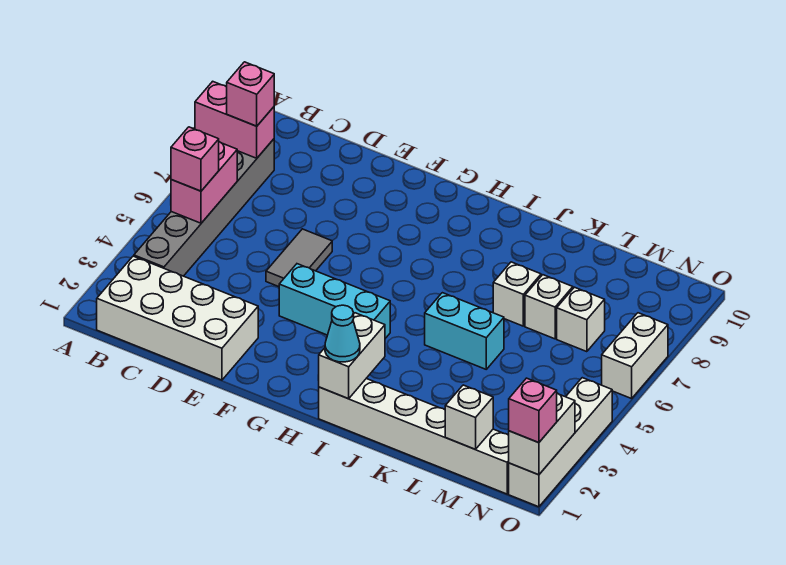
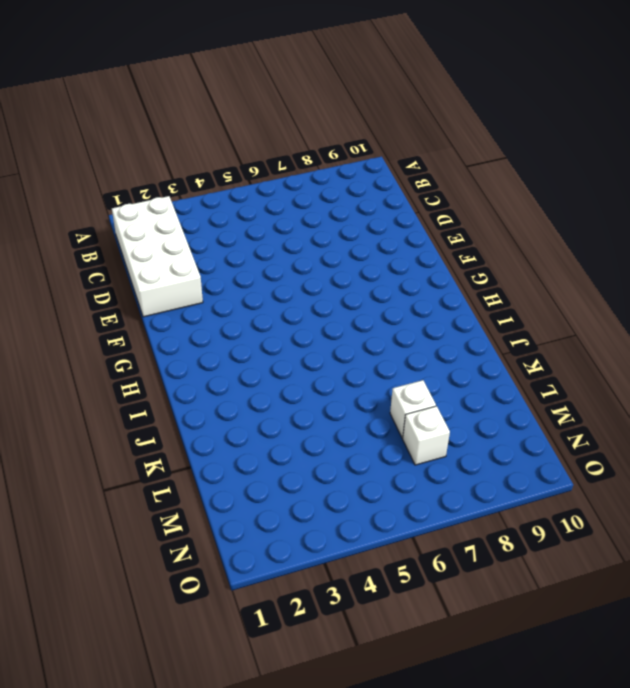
none -> grey 1x6 brick [134,139,274,276]
none -> grey 1x2 tile [266,229,332,287]
none -> cyan 1x3 brick [279,264,390,338]

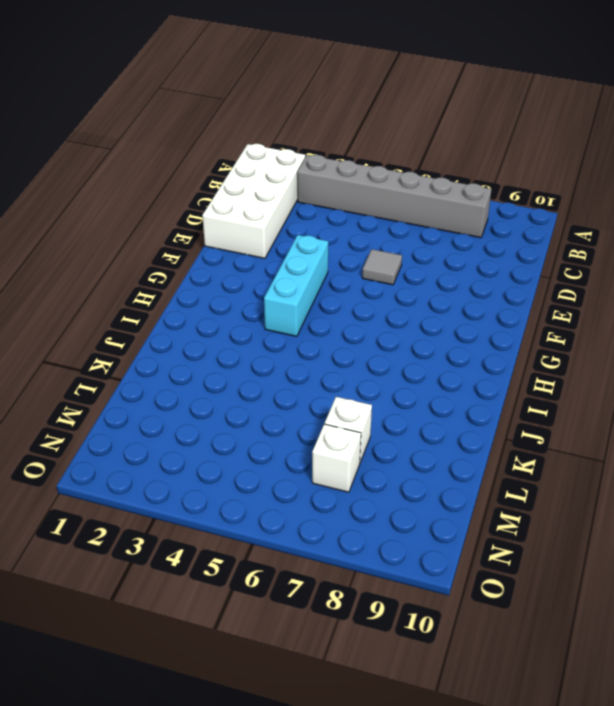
grey 1x1 tile [362,249,402,285] -> grey 1x2 tile [266,229,332,287]
none -> white 1x6 brick [319,379,509,494]
none -> cyan 1x2 brick [425,293,504,369]
none -> white 1x1 brick [493,262,541,326]

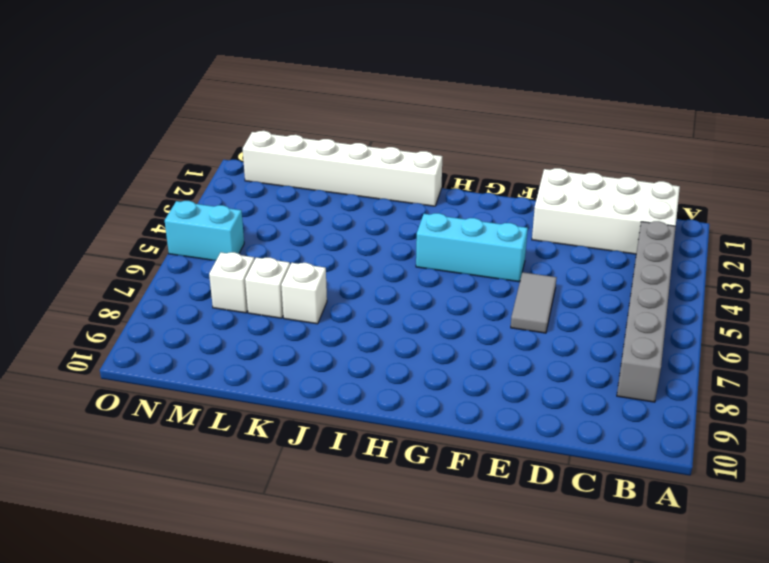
cyan 1x2 brick [165,201,244,260] -> cyan 1x2 brick moved to [425,293,504,369]
none -> white 1x4 brick [509,378,612,507]
none -> white 1x2 brick [602,313,668,399]
none -> pink 1x2 brick [195,81,274,158]

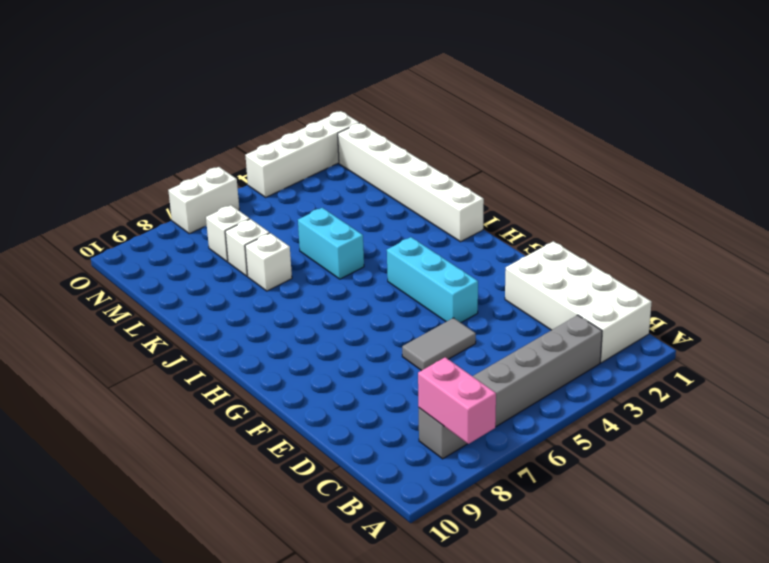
none -> pink 1x2 brick [171,142,237,223]
none -> white 1x2 brick [318,313,385,399]
none -> white 1x1 brick [445,385,493,449]

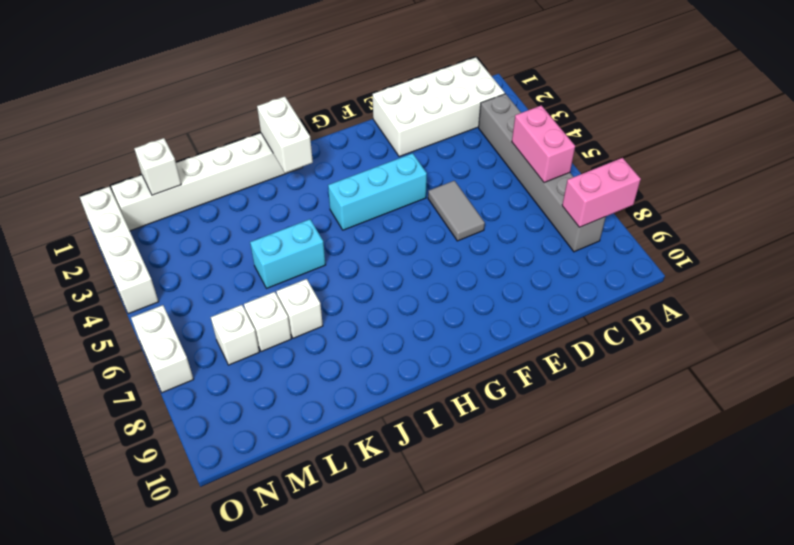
none -> white 1x2 brick [509,393,575,475]
none -> pink 1x1 brick [171,127,219,191]
none -> pink 1x1 brick [227,62,274,126]

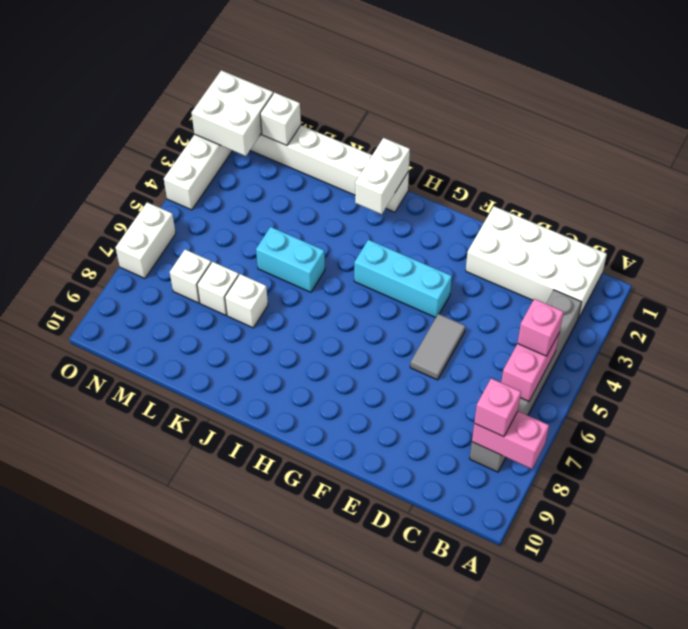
white 2x2 brick [191,70,273,156] -> white 1x2 brick [509,393,575,475]
none -> cyan 1x1 cone [325,305,360,362]
none -> pink 1x1 brick [509,378,557,443]

